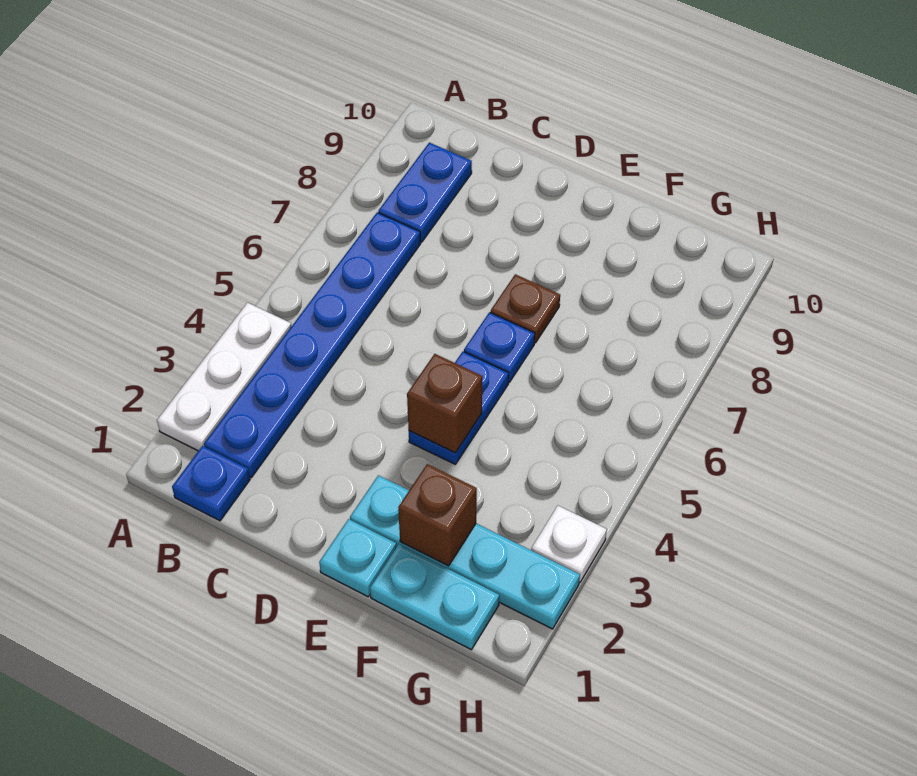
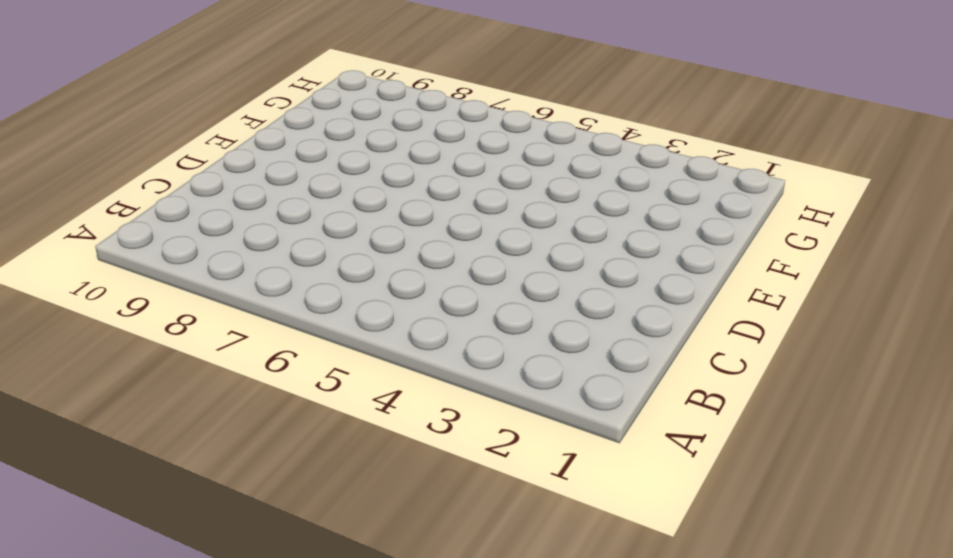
none -> white 1x3 plate [157,303,292,451]
none -> blue 1x1 plate [172,446,250,521]
none -> blue 1x6 plate [204,212,420,477]

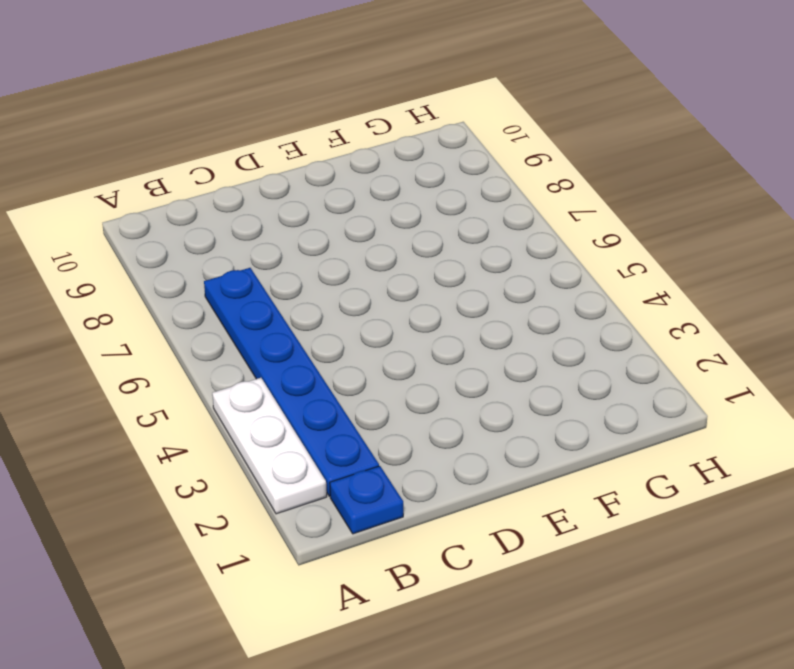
none -> blue 1x2 plate [378,143,472,242]
none -> cyan 1x1 plate [319,519,396,597]
none -> cyan 1x4 plate [350,475,580,629]

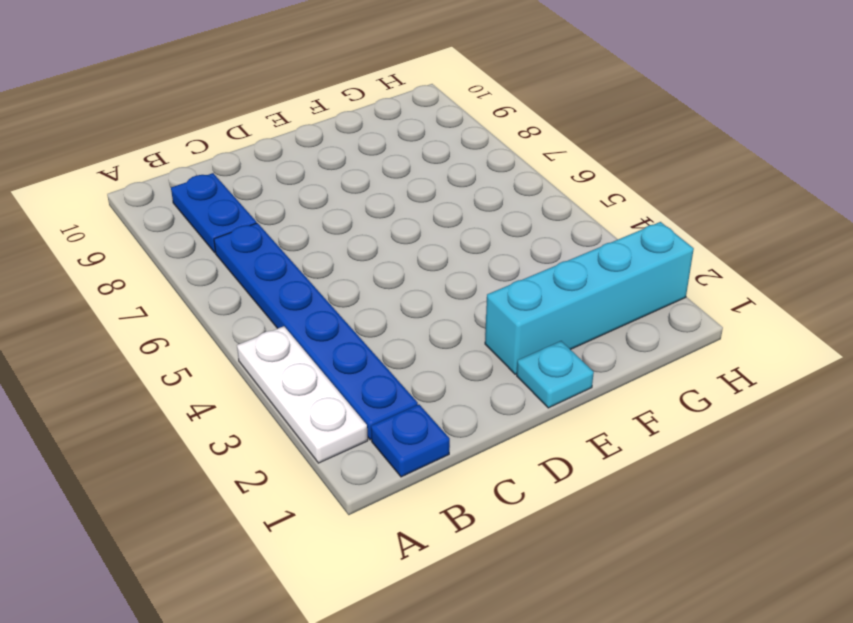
cyan 1x4 brick [485,222,694,374] -> cyan 1x4 plate [350,475,580,629]
none -> blue 1x2 plate [409,352,509,464]
none -> blue 1x1 plate [464,312,535,382]
none -> brown 1x1 plate [490,274,560,343]

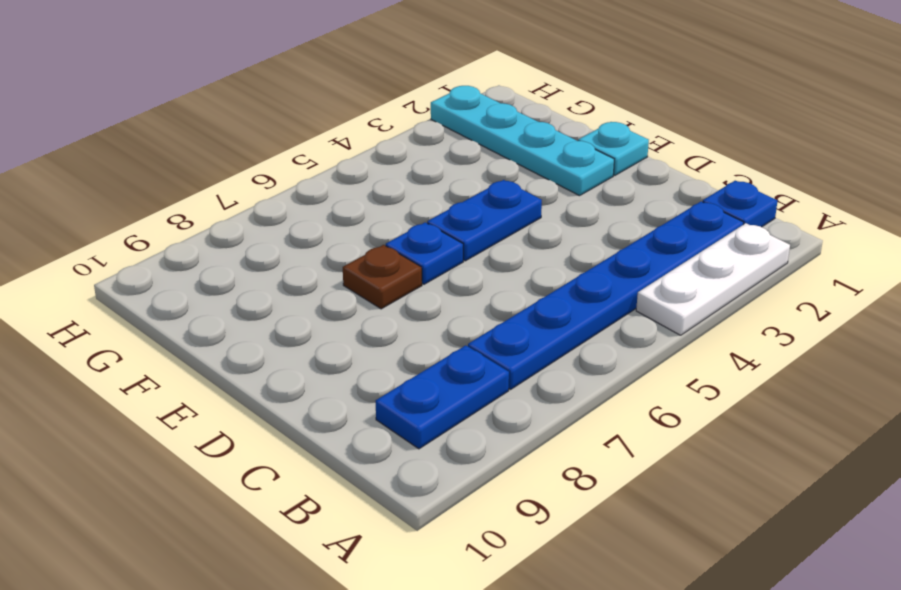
none -> cyan 1x2 plate [370,545,499,650]
none -> white 1x1 plate [531,506,607,583]
none -> brown 1x1 brick [407,354,483,453]

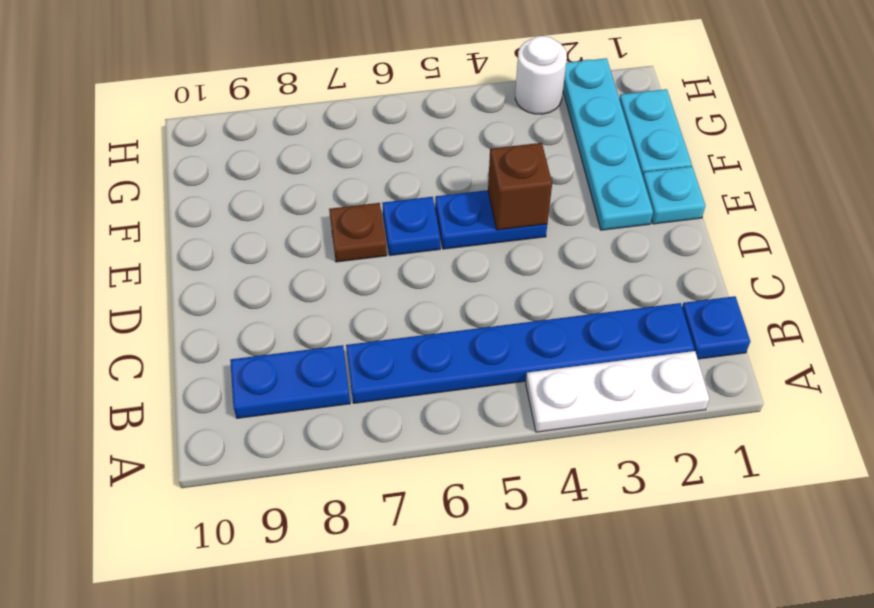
white 1x1 round brick [515,36,567,114] -> white 1x1 plate [531,506,607,583]
none -> brown 1x1 brick [398,464,477,566]

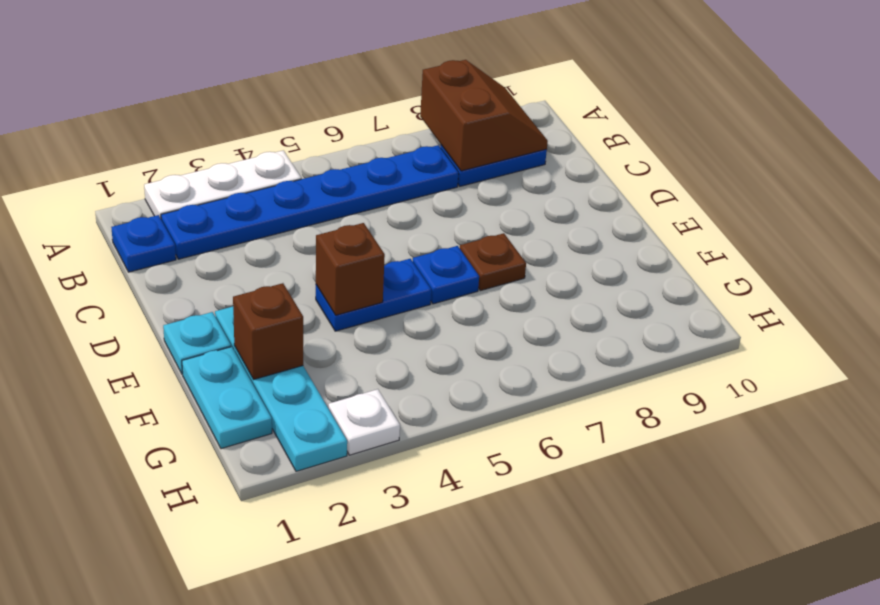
brown 2x2 slope [420,60,548,171] -> none

